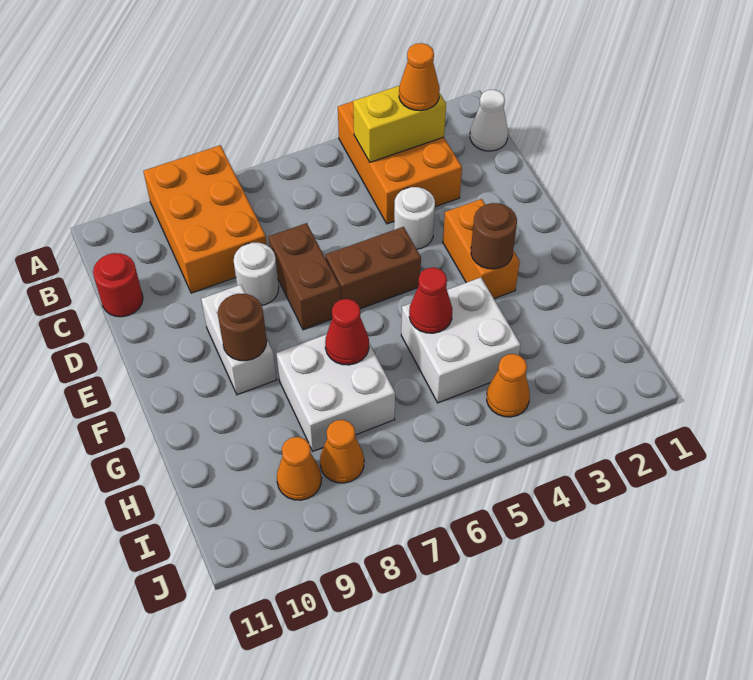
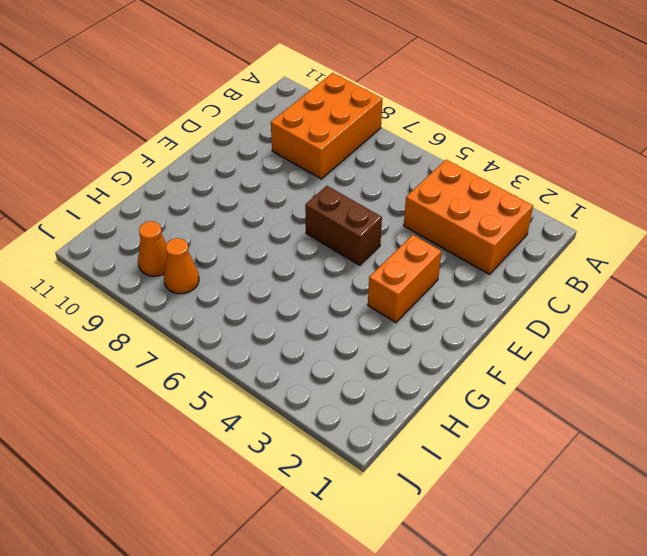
orange 2x3 brick [404,160,533,274] -> orange 2x3 brick turned to [338,101,462,224]
none -> white 1x1 cone [470,90,508,151]
none -> red 1x1 round brick [93,253,143,317]
none -> white 1x1 round brick [394,187,435,249]

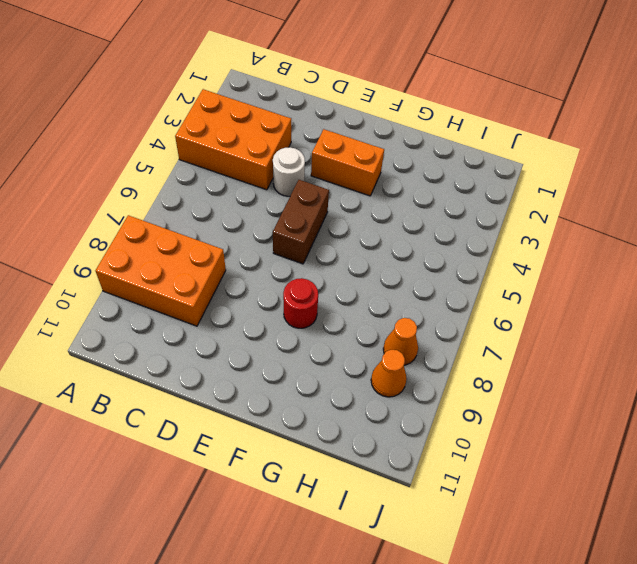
red 1x1 round brick [283,278,318,328] -> red 1x1 round brick moved to [93,253,143,317]
none -> white 1x1 cone [470,90,508,151]
none -> brown 1x2 brick [269,223,340,330]
none -> white 1x1 round brick [234,243,279,305]

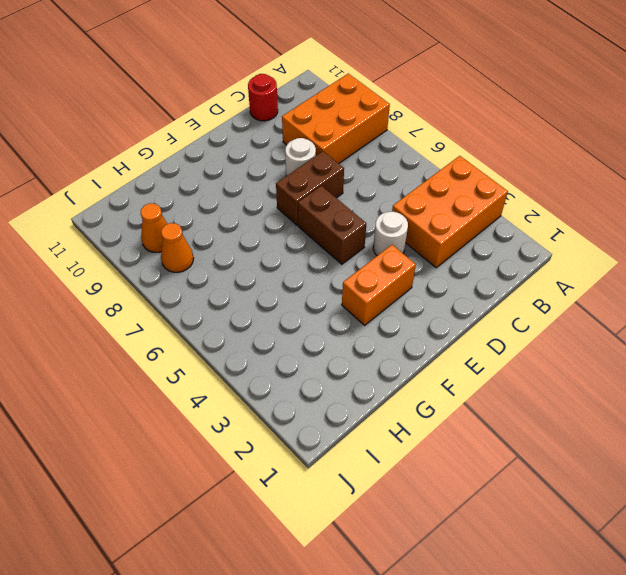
none -> white 1x1 cone [470,90,508,151]
none -> white 1x2 brick [201,285,277,395]
none -> white 2x2 brick [401,277,521,403]

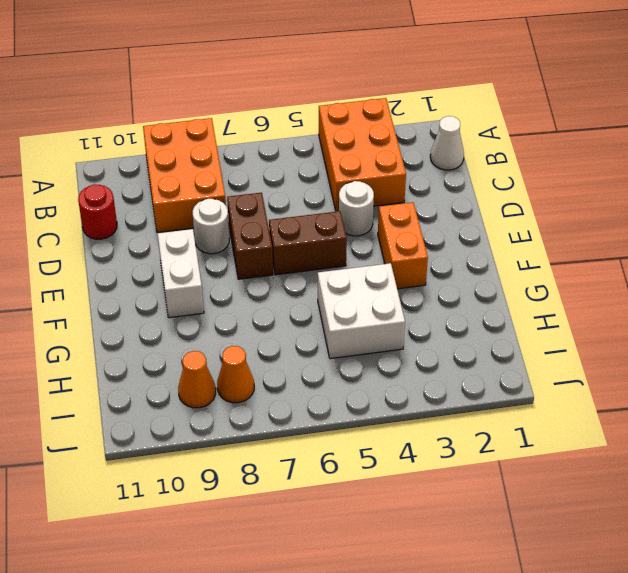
none -> white 2x2 brick [276,334,395,451]
none -> orange 1x1 cone [487,354,530,417]
none -> yellow 1x2 brick [353,86,446,162]

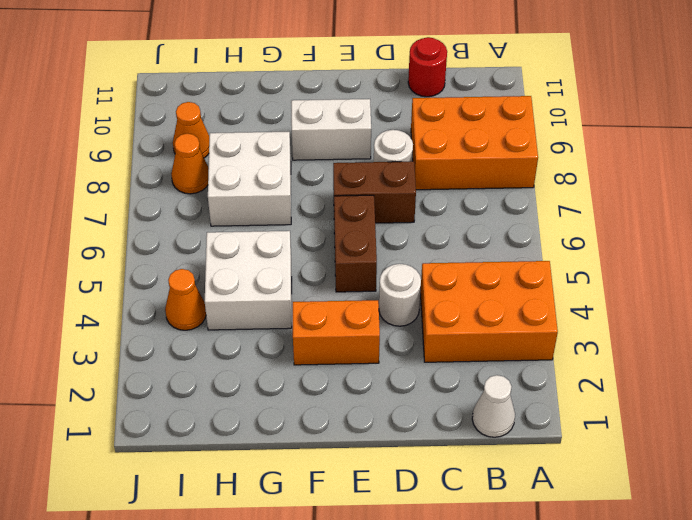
none -> yellow 1x2 brick [353,86,446,162]
none -> brown 1x1 round brick [471,203,517,269]
none -> brown 1x1 round brick [218,294,267,361]

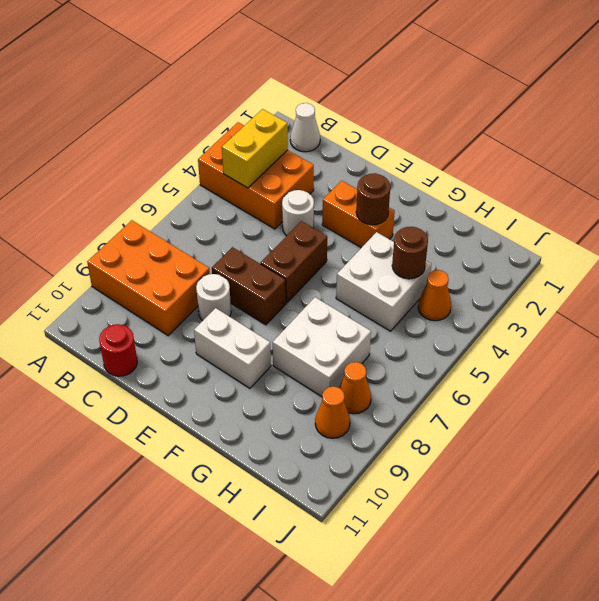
brown 1x1 round brick [392,227,428,279] -> brown 1x1 round brick moved to [218,294,267,361]
none -> red 1x1 cone [409,267,452,333]
none -> red 1x1 cone [325,299,369,365]
none -> orange 1x1 cone [399,43,440,111]

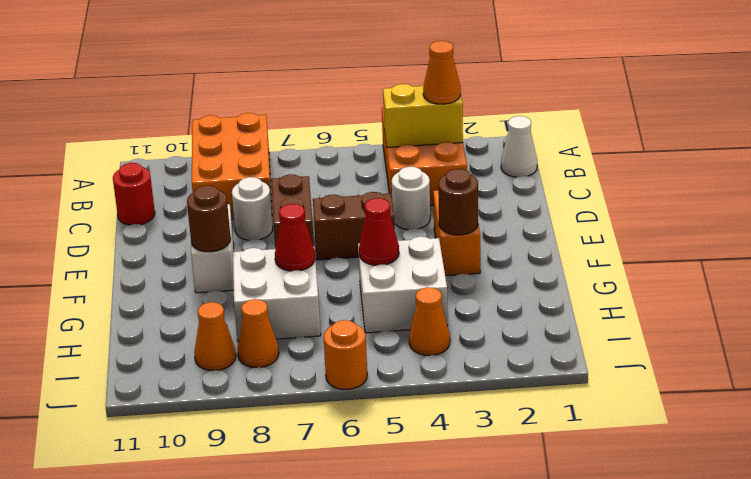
orange 1x1 round brick [323,320,367,389] -> none

